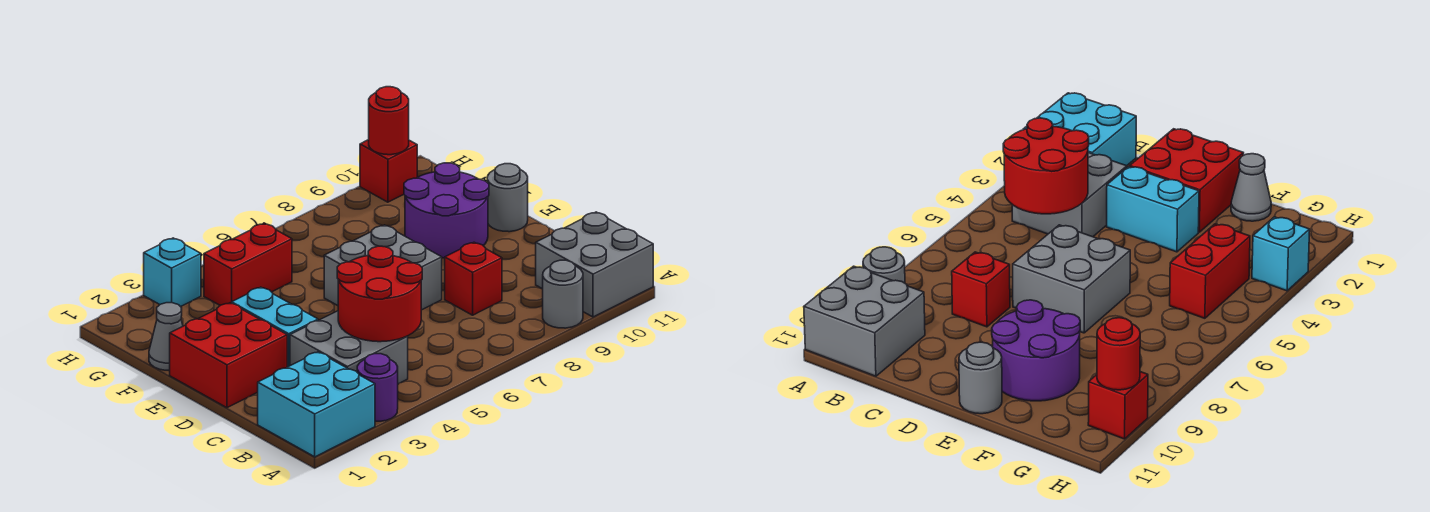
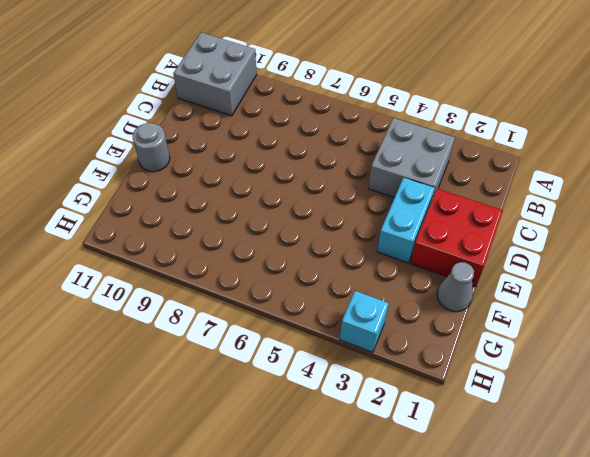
none -> cyan 2x2 brick [258,352,375,457]
none -> purple 1x1 round brick [357,354,398,421]
none -> grey 1x1 round brick [543,260,583,328]

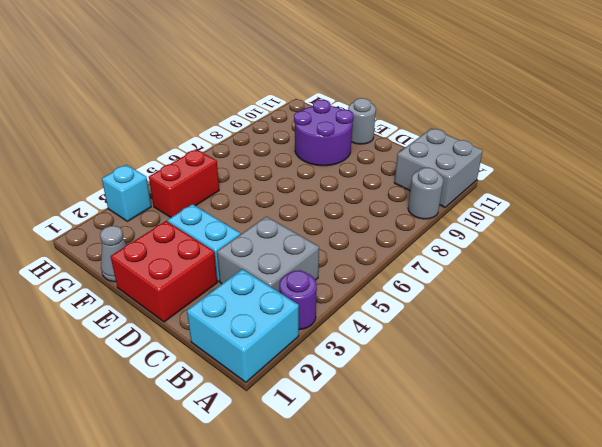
none -> red 1x1 brick [445,242,502,315]
none -> grey 2x2 brick [324,225,442,310]
none -> red 1x1 brick [360,140,417,202]

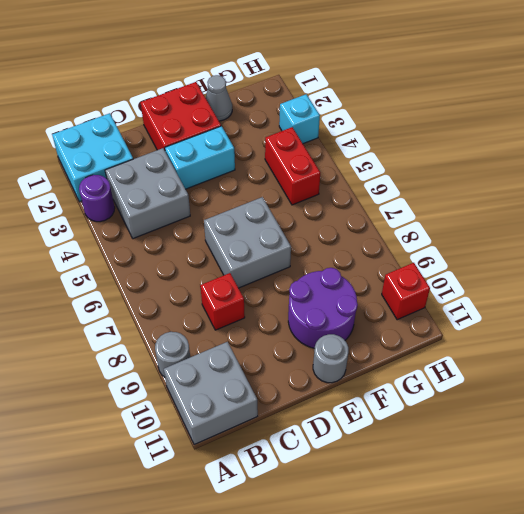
none -> red 2x2 round brick [337,246,422,342]
none -> red 1x1 round brick [369,87,409,155]

